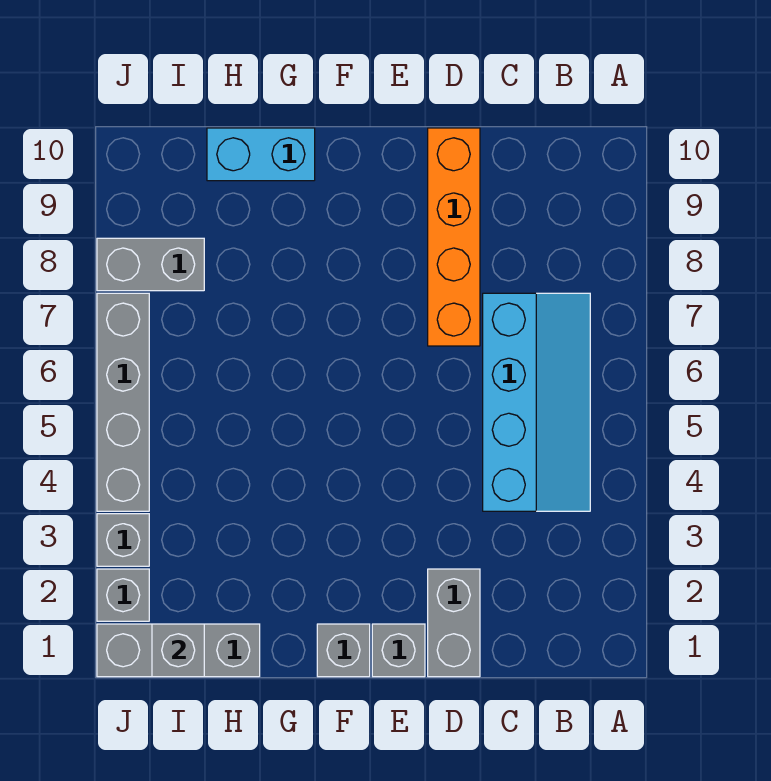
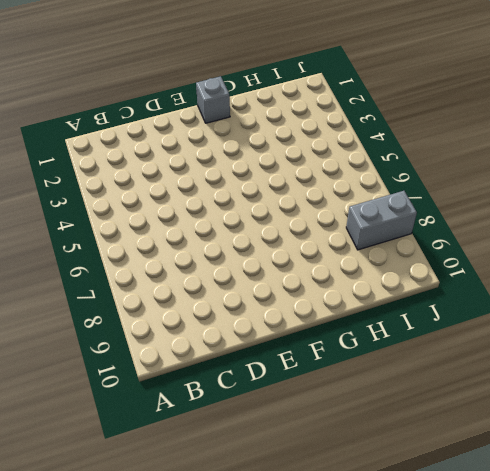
none -> cyan 2x4 slope [483,293,590,511]
none -> grey 1x2 brick [428,569,480,677]
none -> orange 1x4 brick [428,128,480,346]

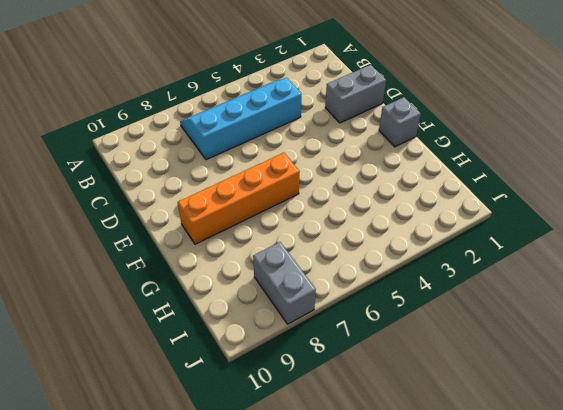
orange 1x4 brick [178,153,300,244] -> orange 1x4 brick moved to [428,128,480,346]
none -> grey 1x1 brick [372,624,425,677]
none -> cyan 1x2 brick [207,128,315,181]
none -> grey 1x3 brick [97,624,260,677]

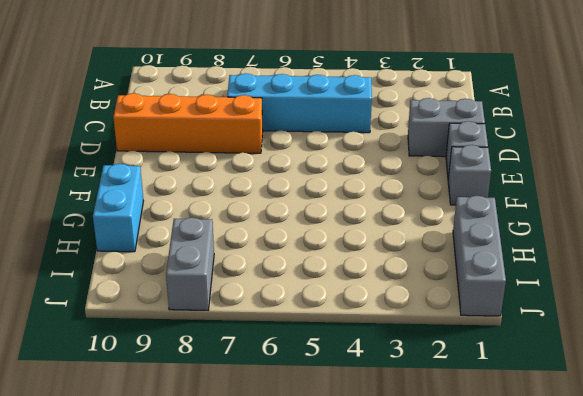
none -> grey 1x1 brick [97,569,149,621]
none -> grey 1x1 brick [97,514,149,566]
none -> grey 1x4 brick [97,293,149,511]

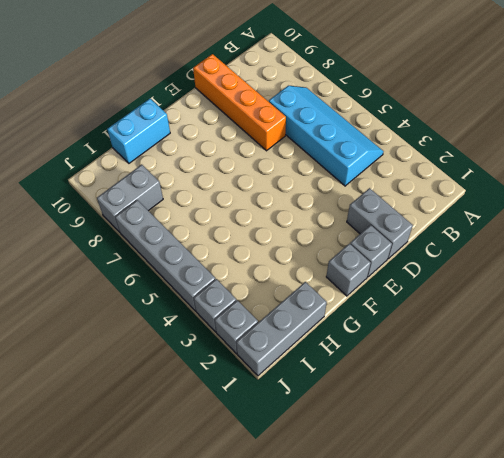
none -> grey 1x1 brick [152,624,204,677]

